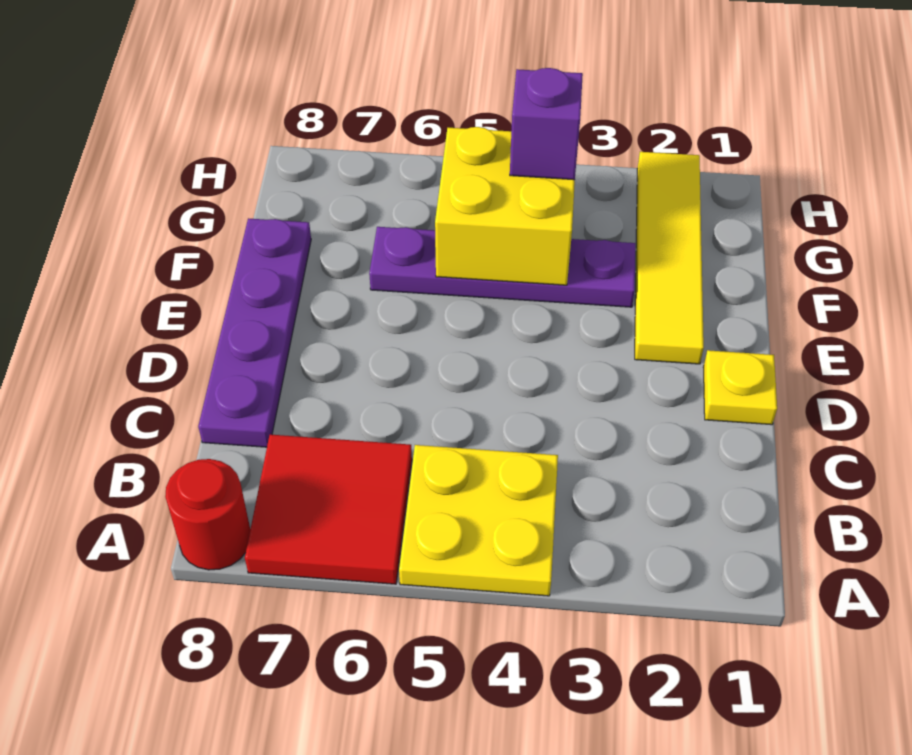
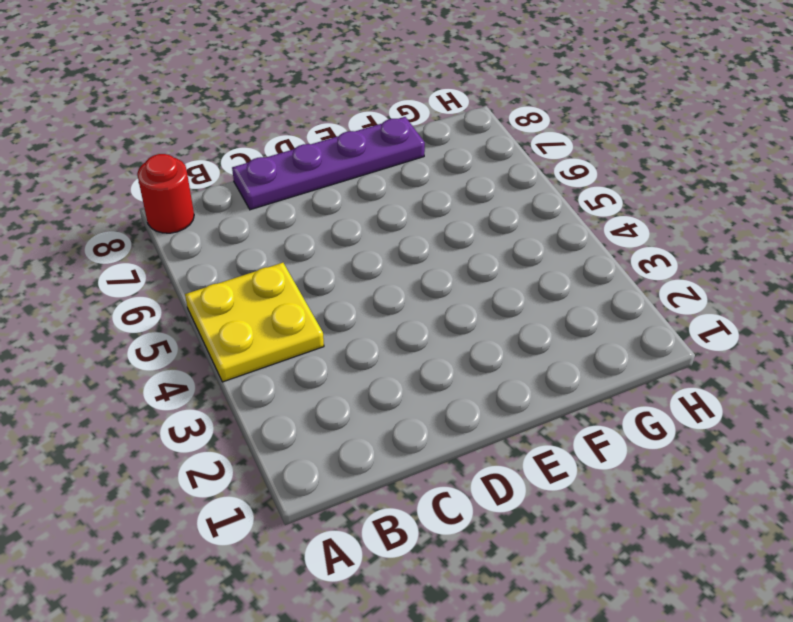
none -> red 2x2 tile [245,435,412,584]
none -> yellow 1x1 plate [703,350,777,425]

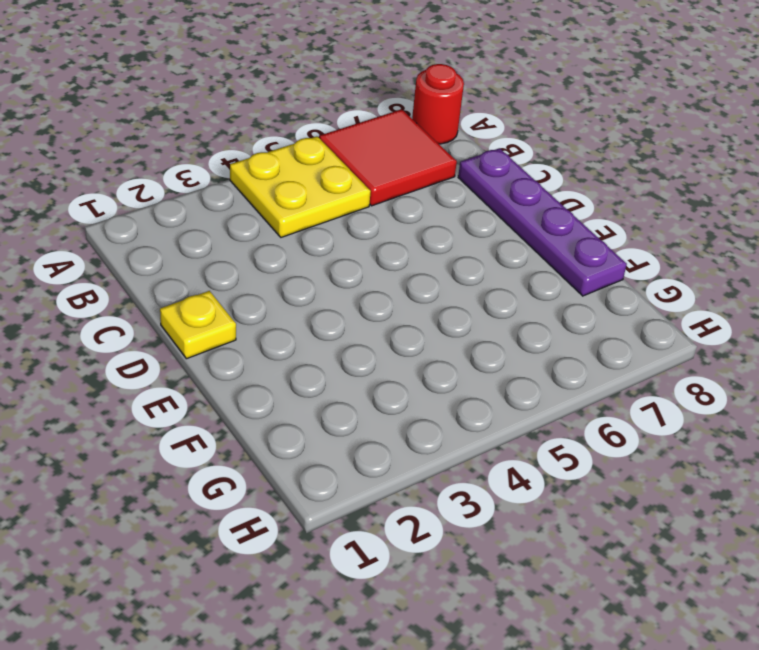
none -> yellow 1x4 tile [635,152,704,364]
none -> purple 1x4 plate [369,227,635,307]

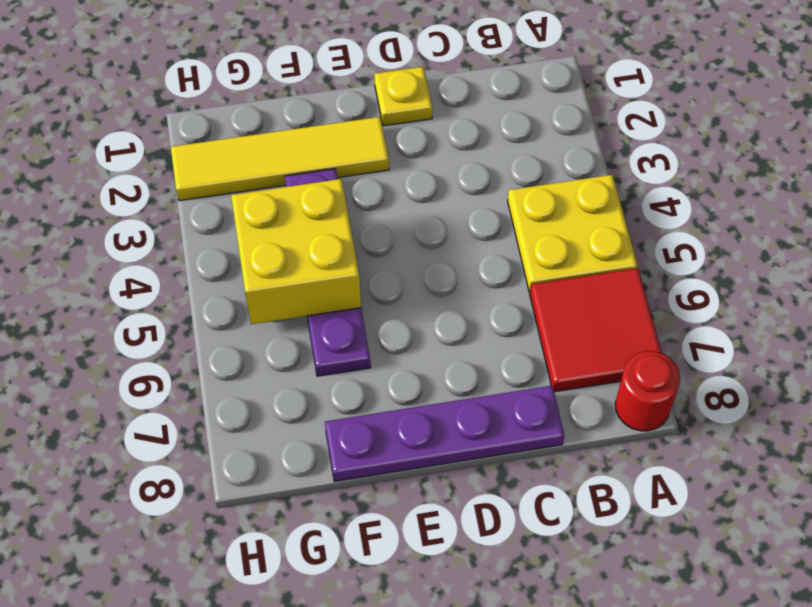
none -> purple 1x1 brick [510,68,583,180]

